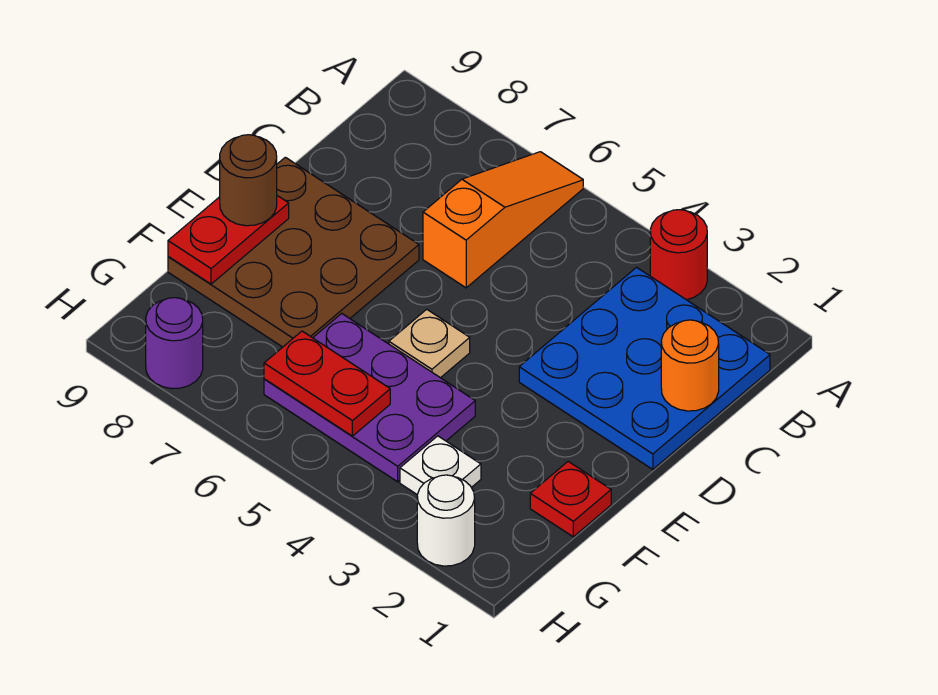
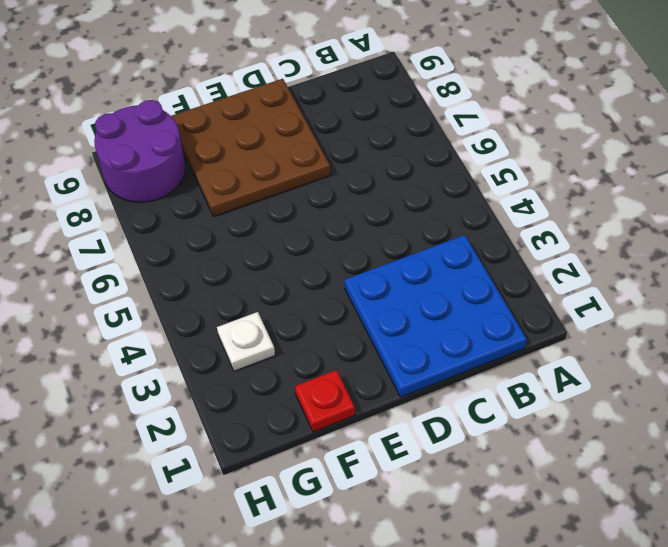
purple 2x2 round brick [94,100,185,202] -> purple 1x1 round brick [146,298,203,389]
none -> red 1x1 round brick [650,210,707,300]
none -> orange 1x3 slope [423,152,583,288]
none -> tan 1x1 plate [389,309,470,378]

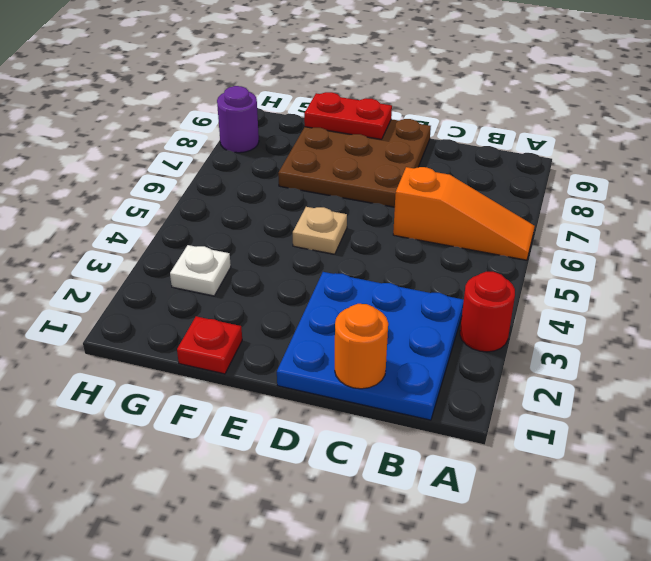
none -> purple 2x3 plate [264,313,475,482]
none -> white 1x1 round brick [417,475,475,566]
none -> red 1x2 plate [264,331,390,436]

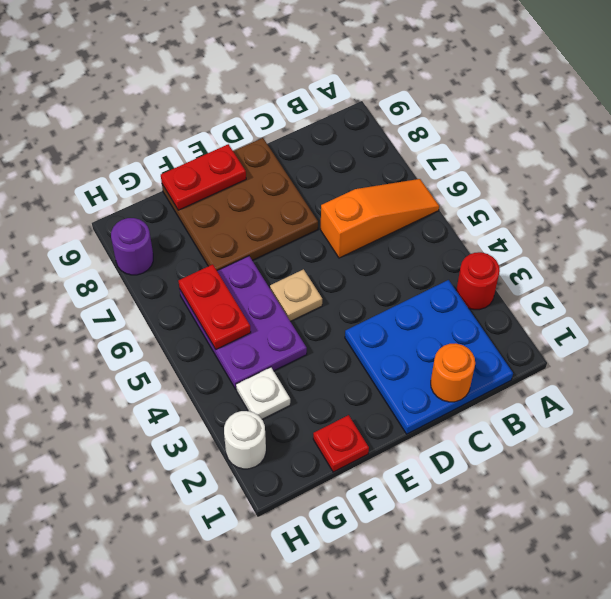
none -> brown 1x1 round brick [220,135,277,226]

